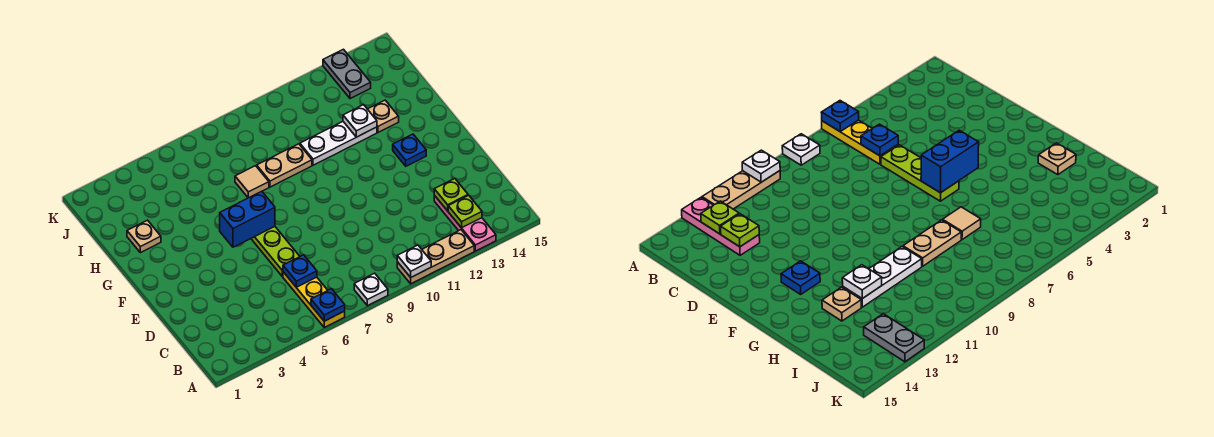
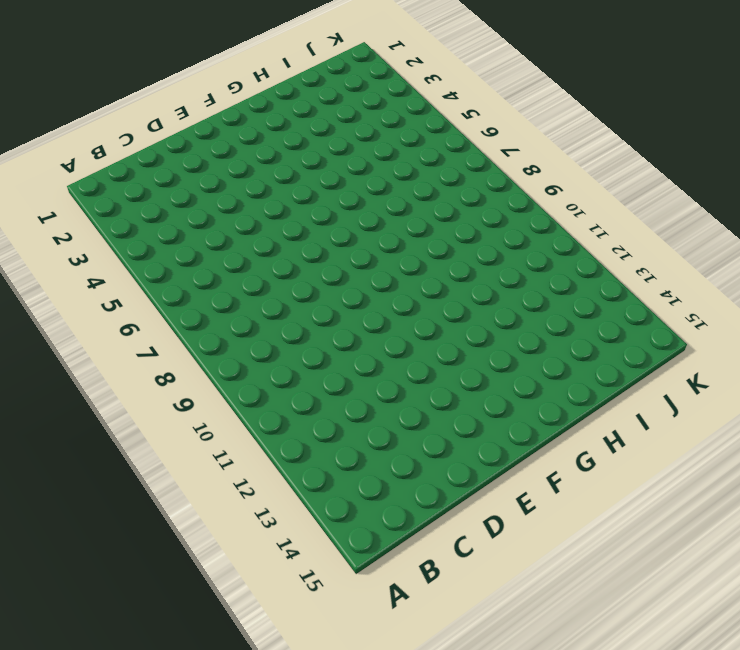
none -> yellow 1x3 plate [283,272,345,327]
none -> white 1x1 plate [354,273,388,306]
none -> tan 1x3 plate [397,230,474,284]

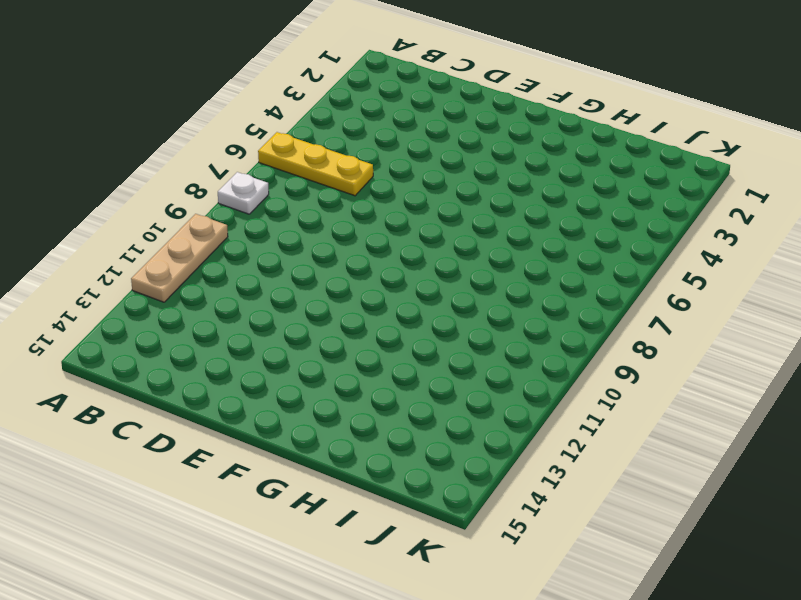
none -> pink 1x3 plate [434,195,496,251]
none -> lime 1x3 plate [251,227,300,277]
none -> blue 1x1 plate [393,134,426,166]

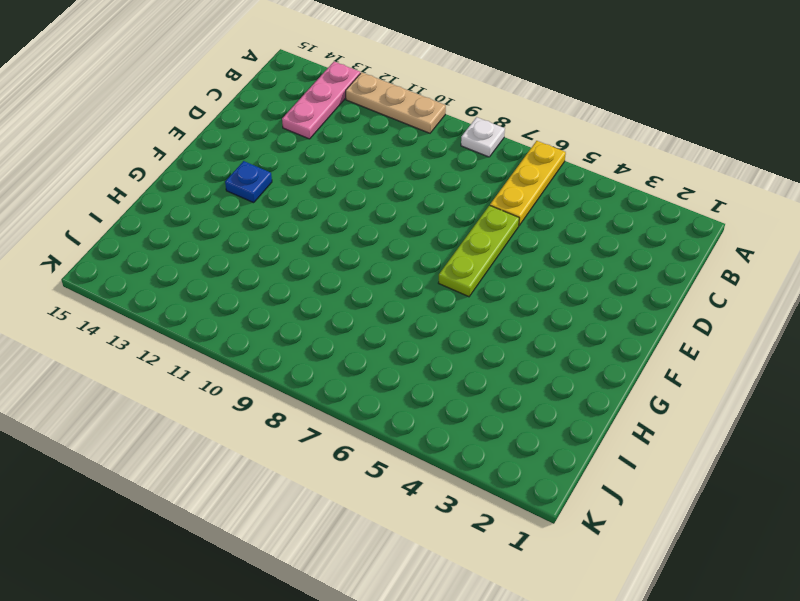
none -> tan 1x1 plate [127,220,161,253]
none -> tan 1x1 tile [235,166,269,198]
none -> tan 1x2 plate [257,144,312,187]

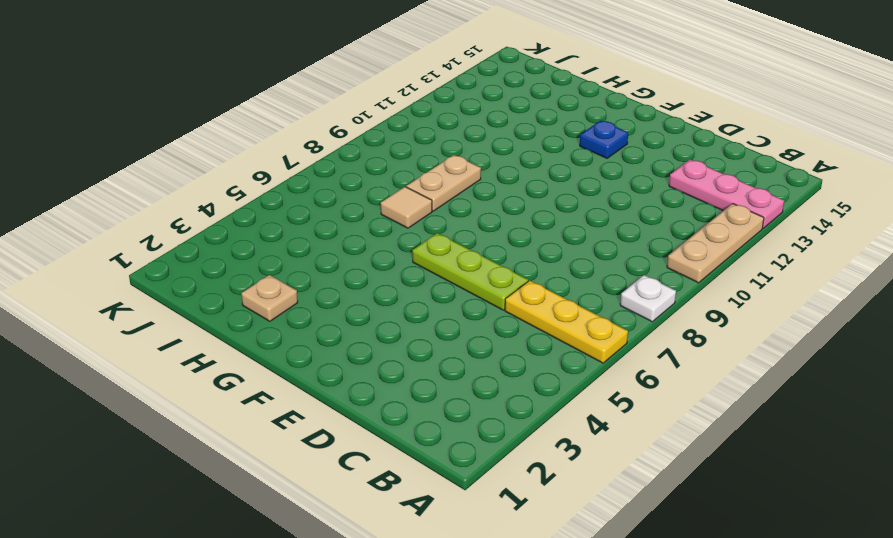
none -> white 1x3 plate [300,122,377,165]
none -> tan 1x1 plate [368,100,399,132]
none -> grey 1x2 plate [323,49,371,99]

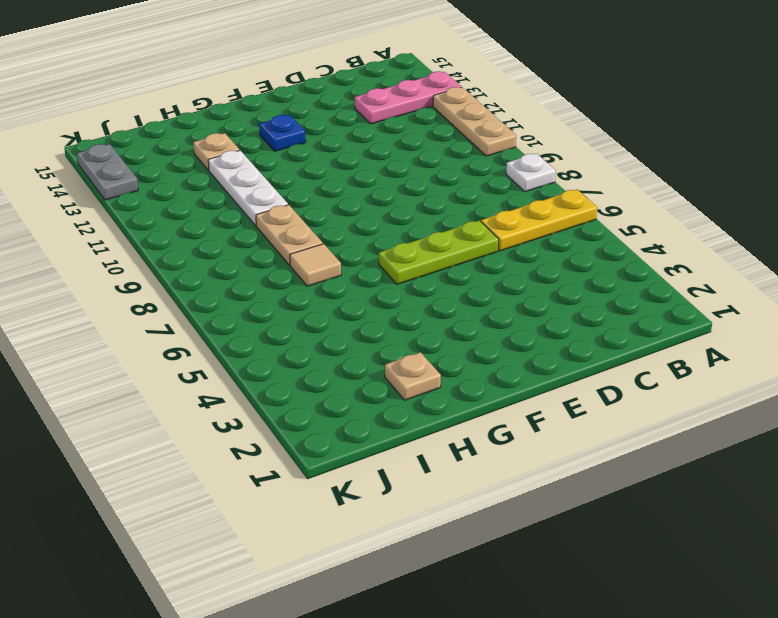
grey 1x2 plate [77,144,138,200] -> grey 1x2 plate turned to [323,49,371,99]
none -> blue 1x1 plate [311,289,345,321]
none -> white 1x1 plate [397,245,431,277]
none -> lime 1x1 plate [448,195,482,228]

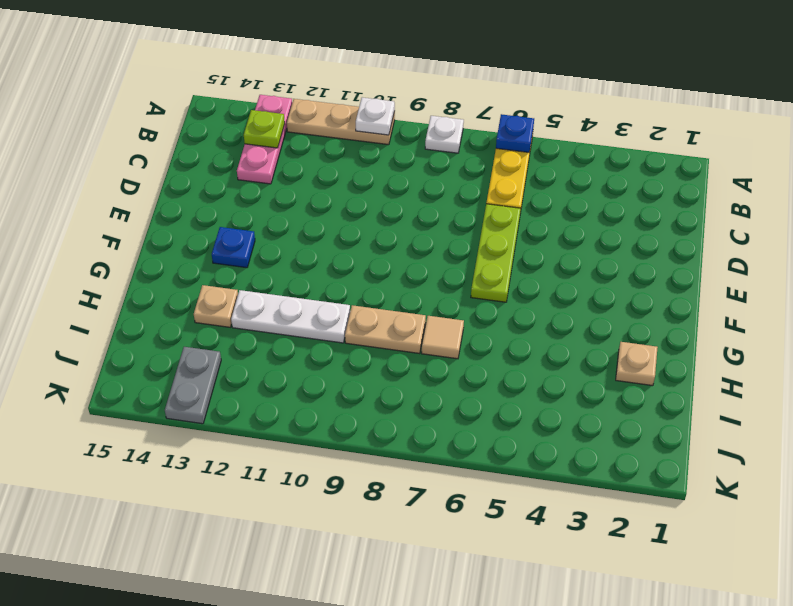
none -> blue 1x1 plate [283,255,317,287]
none -> lime 1x1 plate [434,179,468,211]
none -> blue 1x2 brick [220,191,275,247]

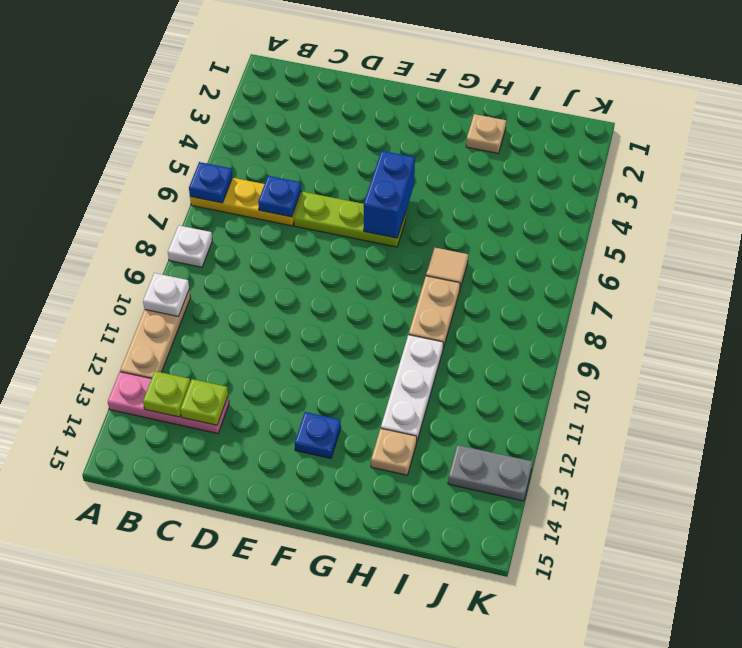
none -> white 1x1 plate [343,105,377,137]

